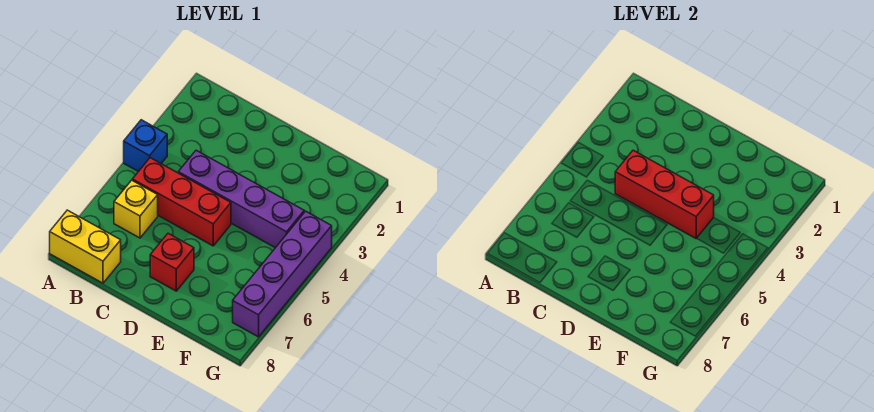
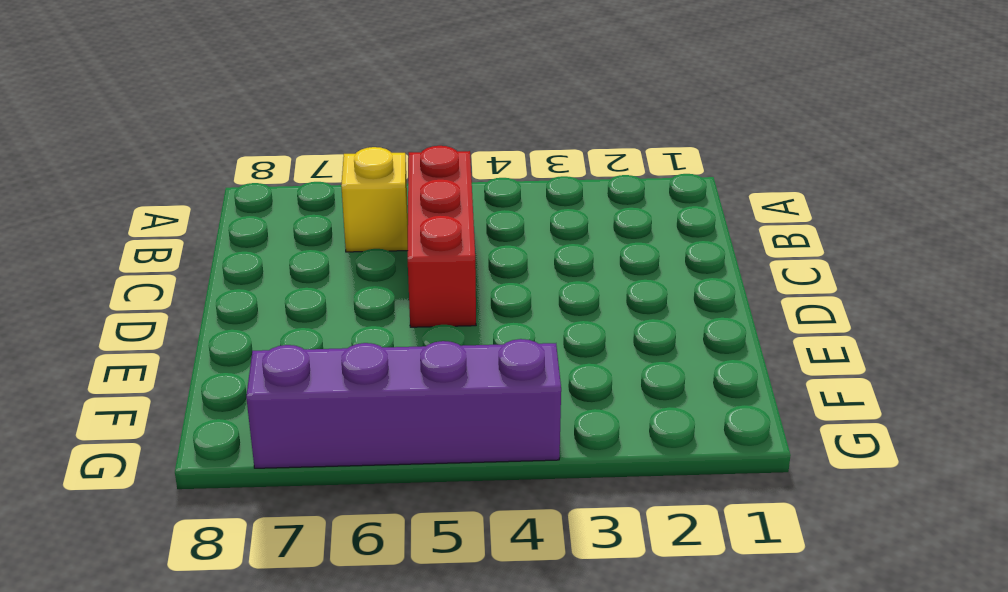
none -> blue 1x1 brick [124,120,167,172]
none -> yellow 1x2 brick [50,210,121,283]

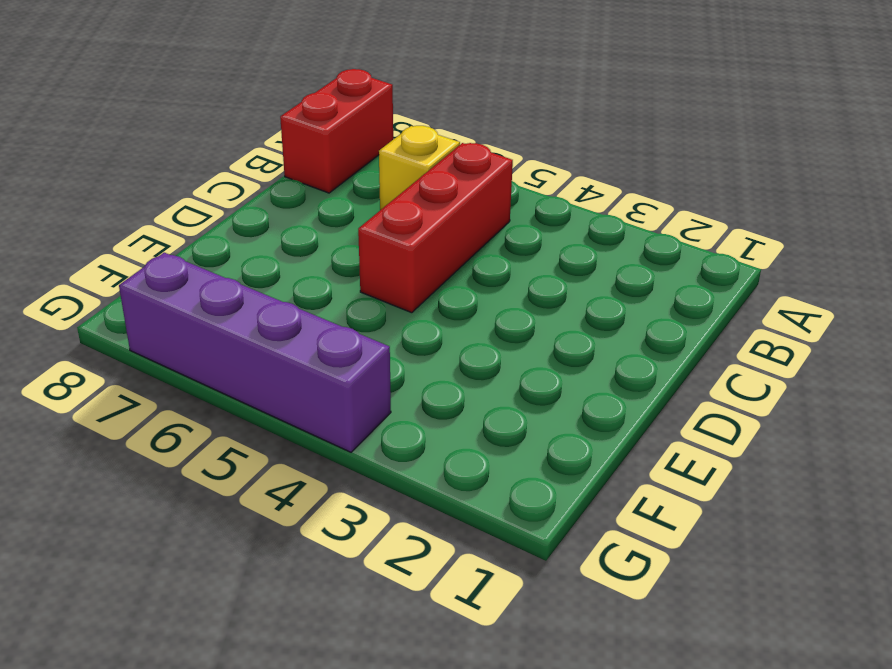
red 1x2 brick [280,69,393,193] -> yellow 1x2 brick [50,210,121,283]
none -> blue 1x1 brick [124,120,167,172]
none -> purple 1x4 brick [178,150,304,248]

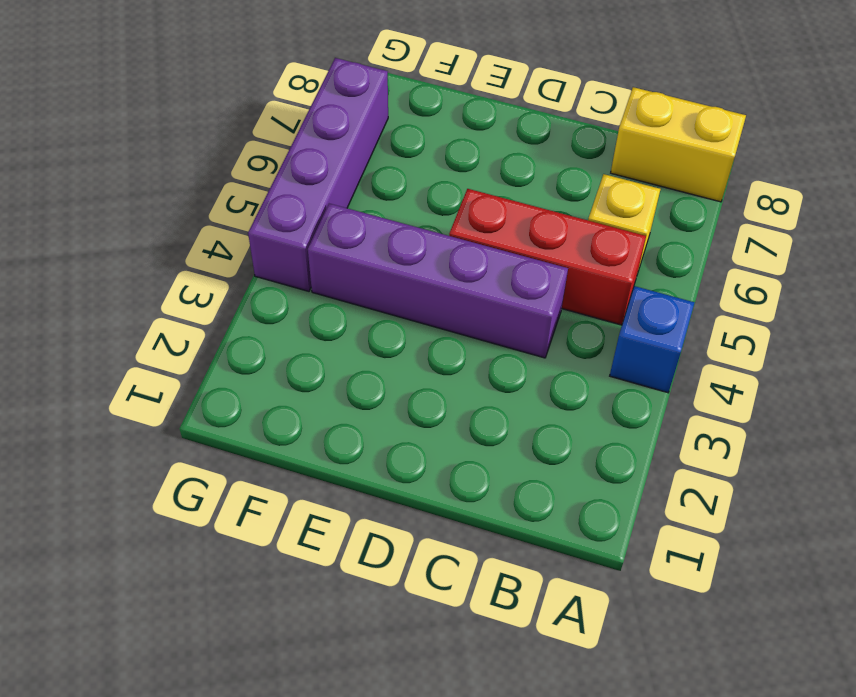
none -> red 1x1 brick [150,233,194,291]
none -> red 1x3 brick [615,150,714,238]

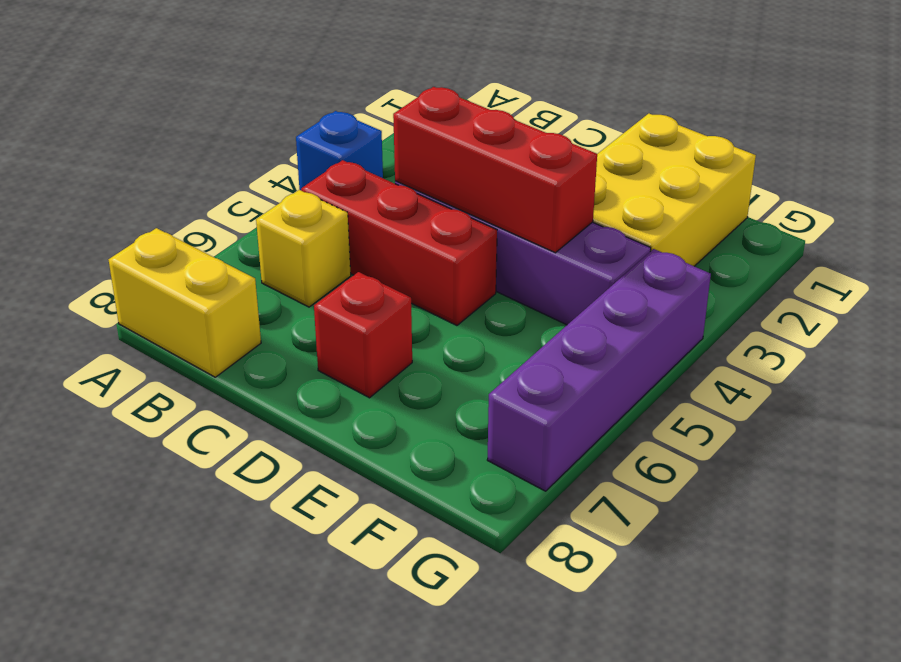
yellow 2x3 brick [593,114,756,266] -> none

